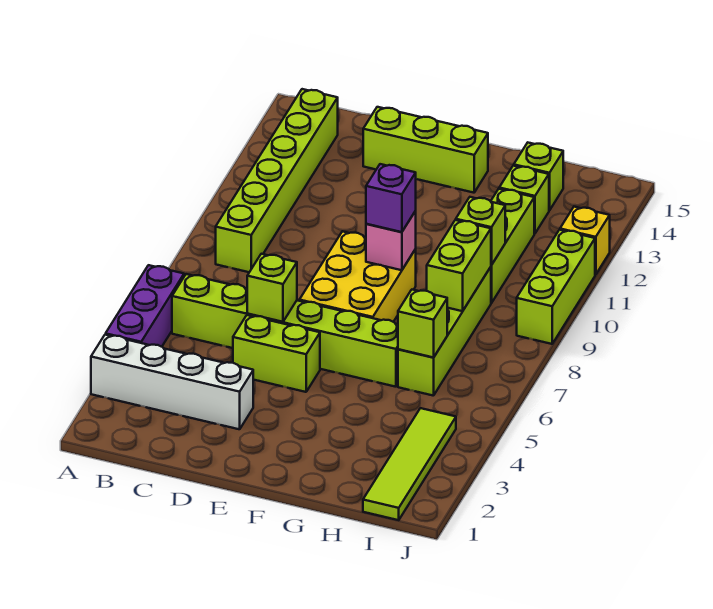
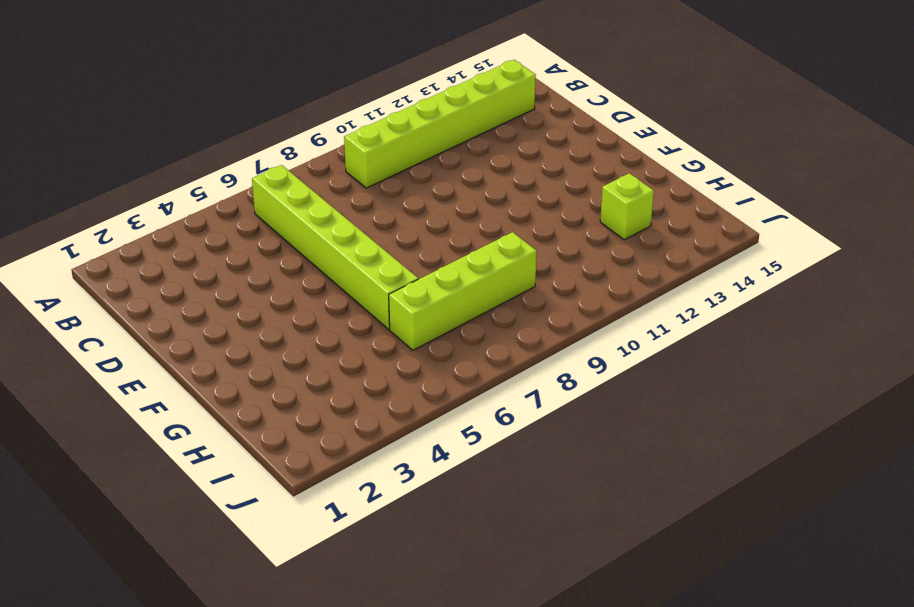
none -> white 1x4 brick [91,335,253,429]
none -> purple 1x3 brick [106,265,184,347]
none -> lime 1x2 brick [233,315,320,392]

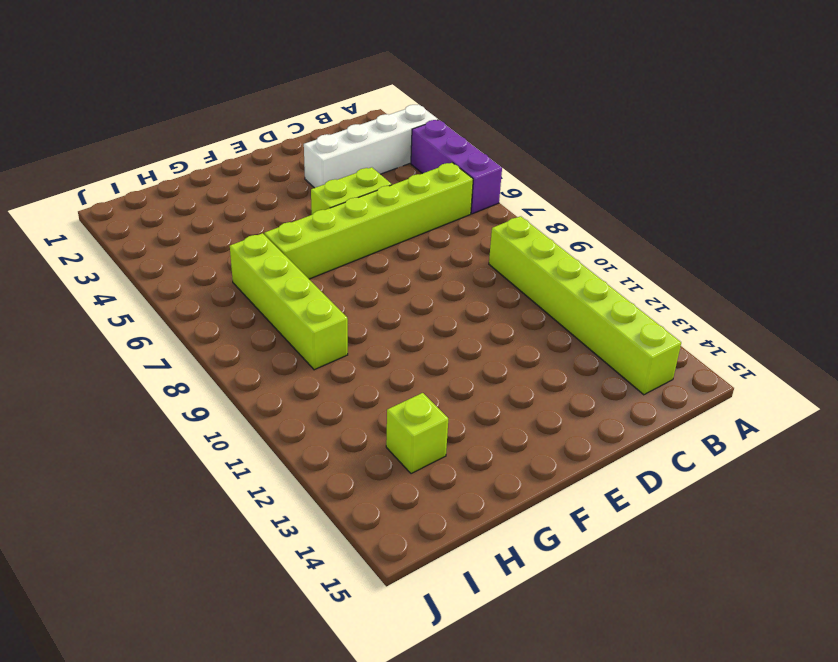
none -> lime 1x3 brick [363,107,488,193]
none -> yellow 2x3 brick [299,231,416,322]
none -> lime 1x3 brick [491,189,534,303]

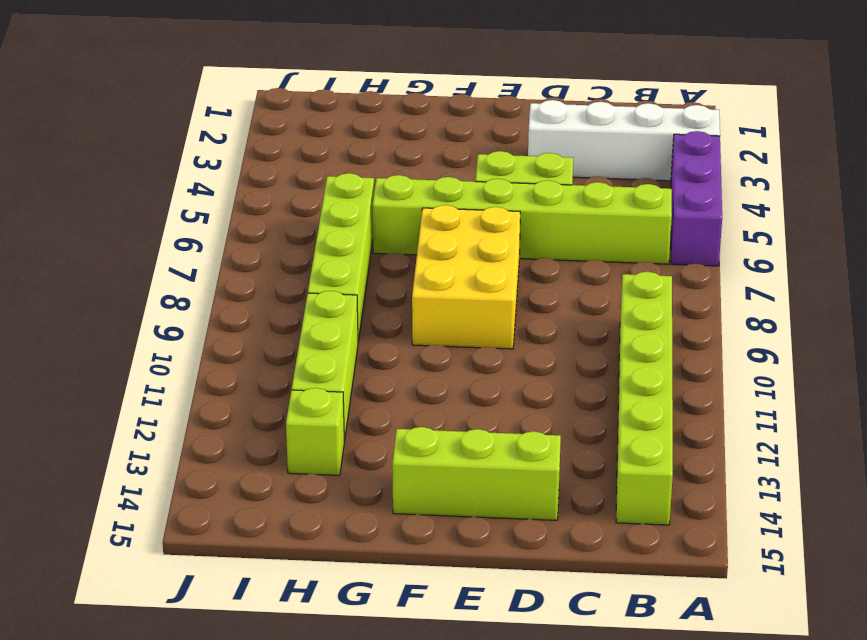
none -> lime 1x1 brick [514,143,563,211]
none -> lime 1x4 tile [363,408,456,520]
none -> lime 1x3 brick [517,230,595,344]

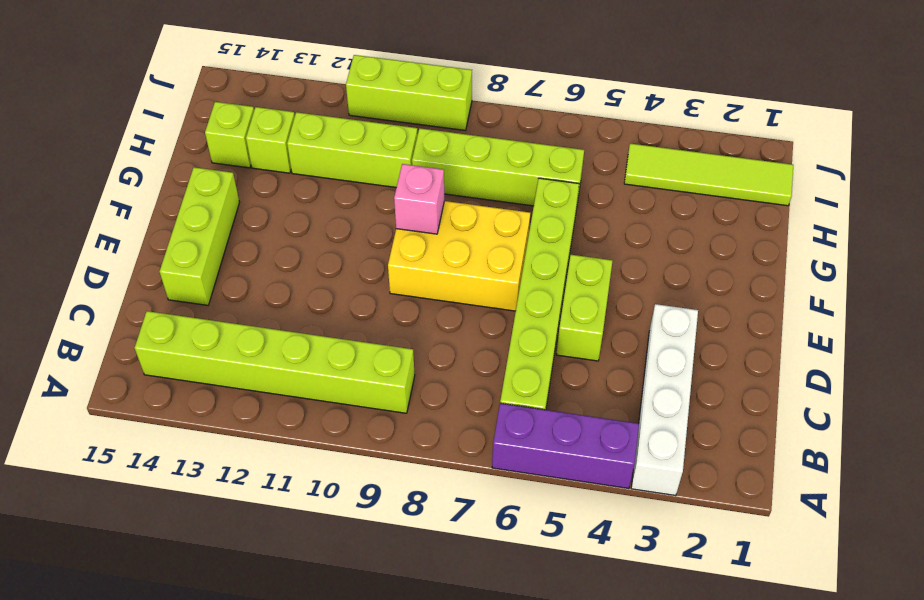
none -> yellow 1x1 brick [560,207,610,275]
none -> lime 1x1 brick [247,254,297,322]
none -> lime 1x1 brick [398,290,447,357]

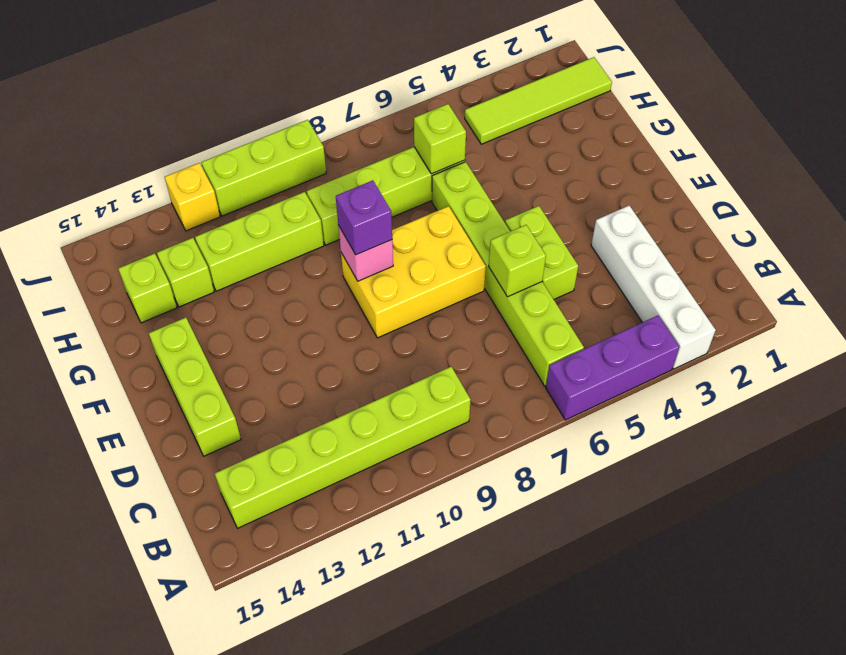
none -> lime 1x2 brick [427,220,491,311]
none -> lime 1x1 brick [456,197,505,265]

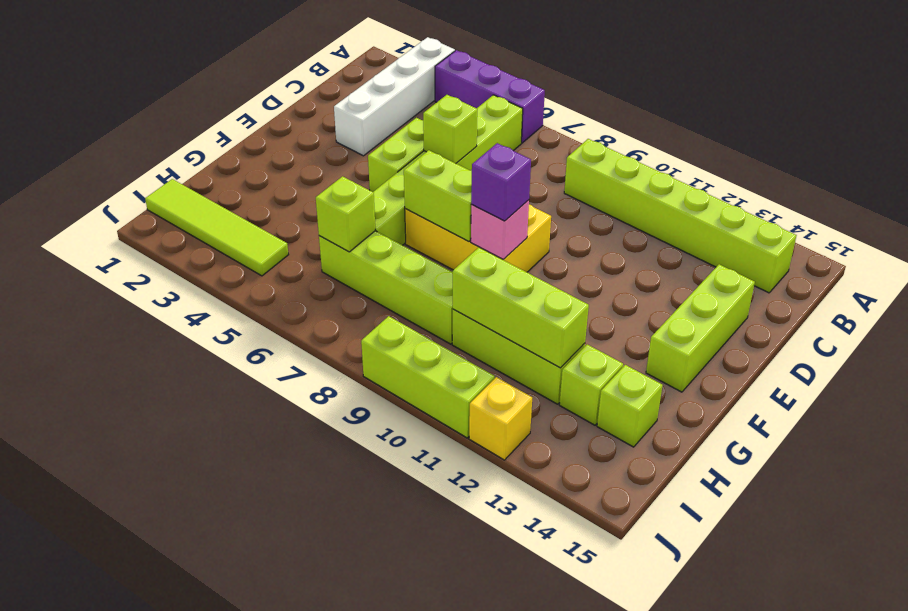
lime 1x2 brick [404,150,472,242] -> lime 1x2 brick moved to [427,220,491,311]
lime 1x3 brick [453,247,589,368] -> lime 1x1 brick [456,197,505,265]

